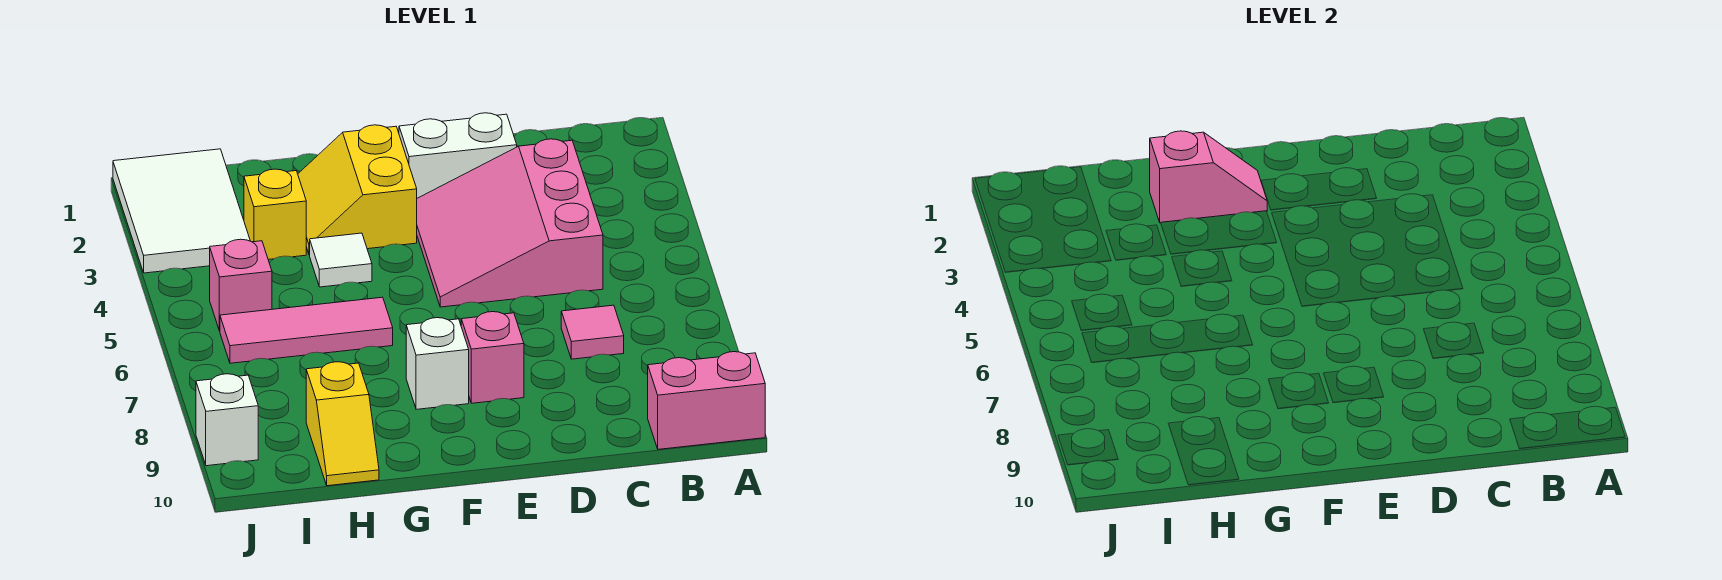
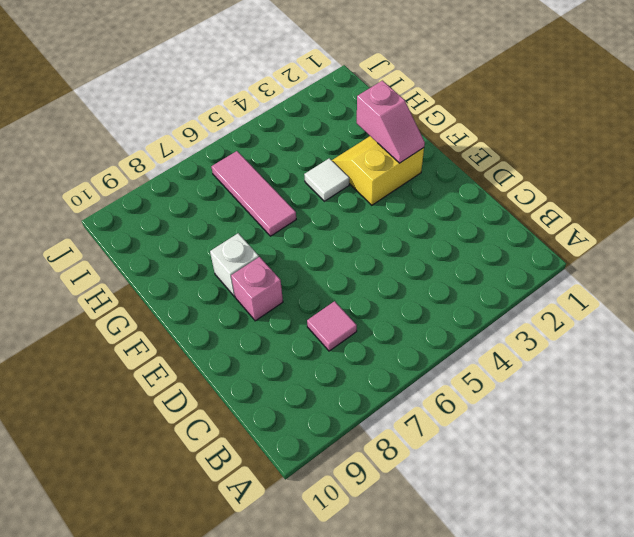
none -> pink 1x2 brick [648,352,765,449]
none -> pink 3x3 slope [417,139,603,307]
none -> white 1x2 brick [399,113,517,198]

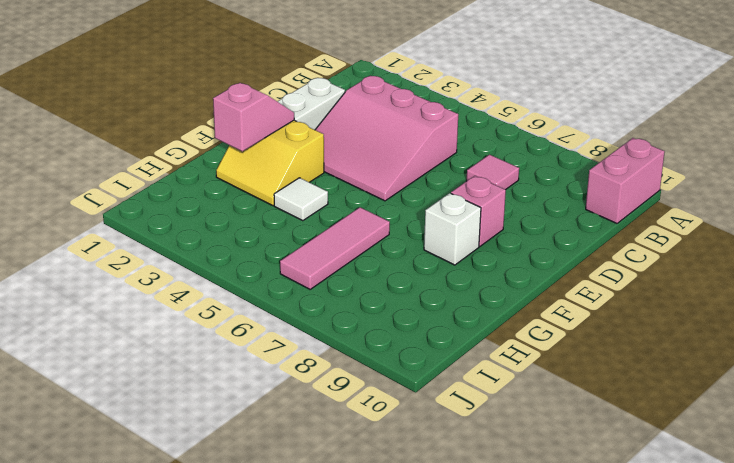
none -> yellow 1x1 brick [244,169,306,260]
none -> yellow 1x2 slope [306,362,379,486]
none -> white 2x3 tile [113,149,250,273]

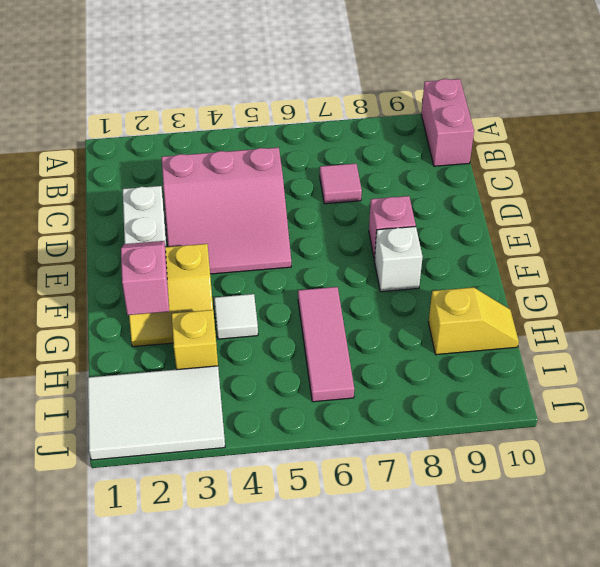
none -> pink 1x1 brick [210,239,272,331]
none -> white 1x1 brick [196,374,258,466]

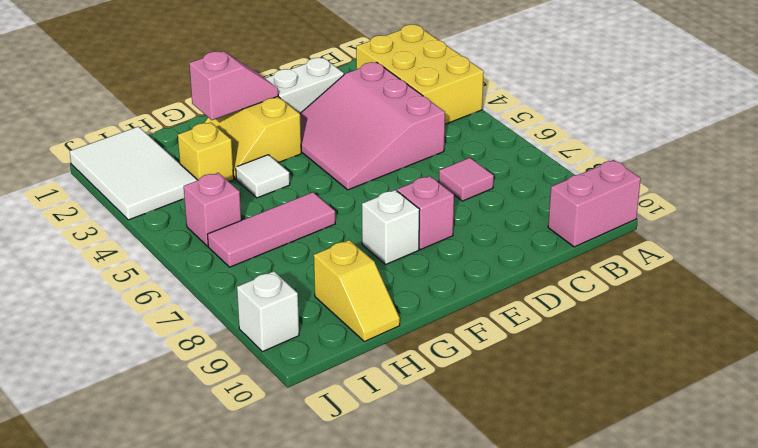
yellow 2x3 brick [356,25,484,124] -> none

